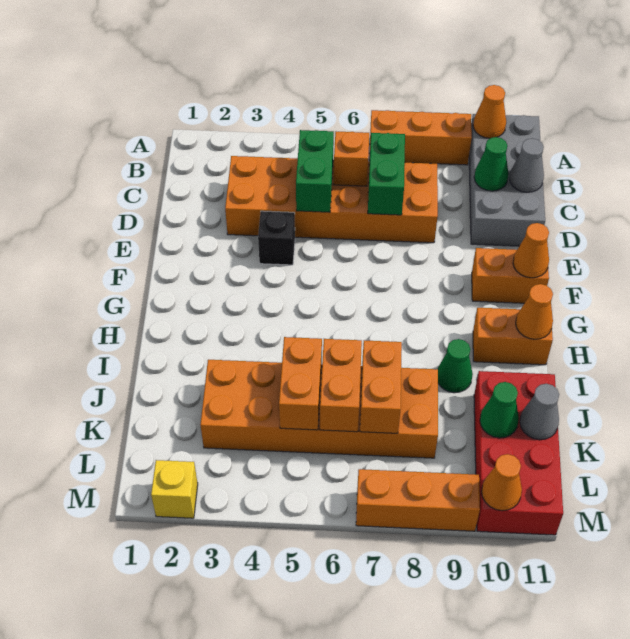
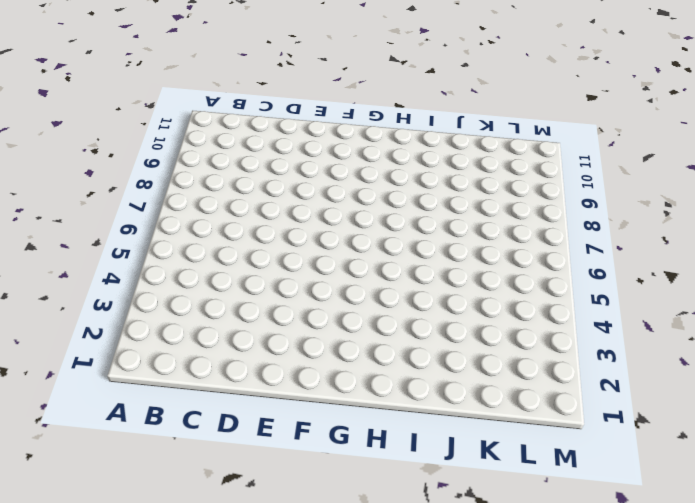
none -> orange 1x3 brick [369,110,472,165]
none -> grey 2x4 brick [469,114,545,246]
none -> orange 2x6 brick [225,156,438,243]

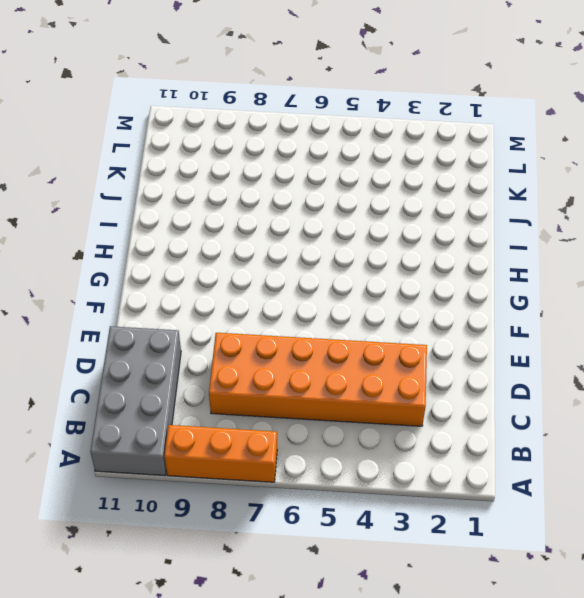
none -> black 1x1 brick [258,211,295,265]
none -> orange 1x2 brick [472,248,549,303]
none -> orange 1x2 brick [473,308,553,365]

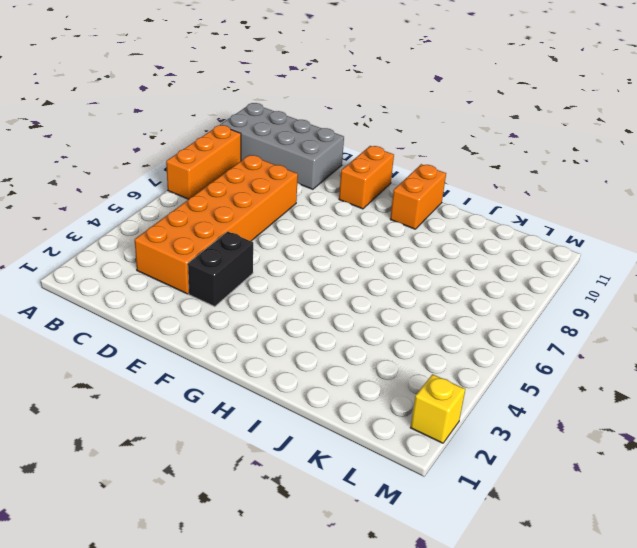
black 1x2 brick [188,231,253,307] -> black 1x1 brick [258,211,295,265]
none -> green 1x1 cone [438,339,473,393]
none -> orange 2x6 brick [200,360,438,458]
none -> red 2x4 brick [474,371,563,535]

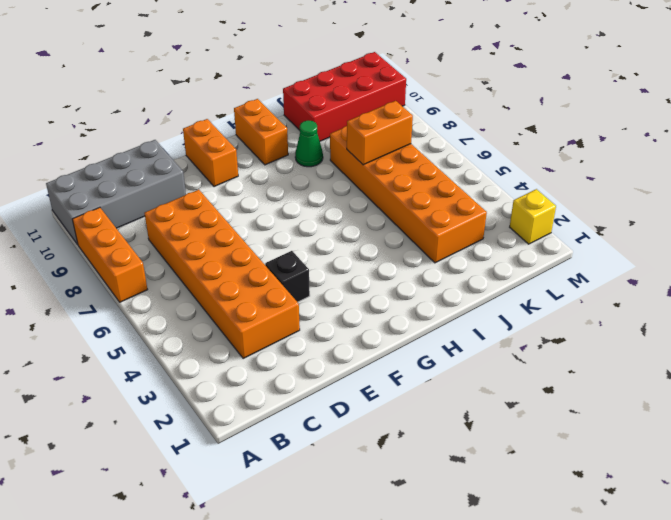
none -> orange 1x3 brick [356,469,480,531]
none -> orange 1x1 cone [473,85,506,138]
none -> green 1x2 brick [296,130,334,212]

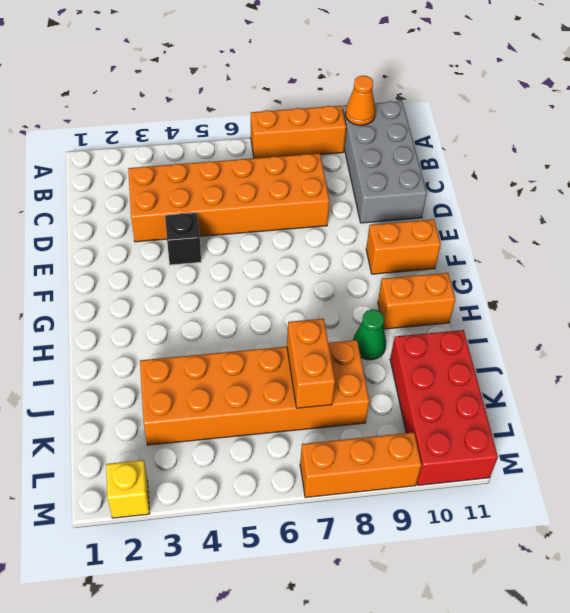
none -> green 1x2 brick [296,130,334,212]
none -> orange 1x1 brick [334,132,369,186]
none -> green 1x2 brick [368,133,405,215]

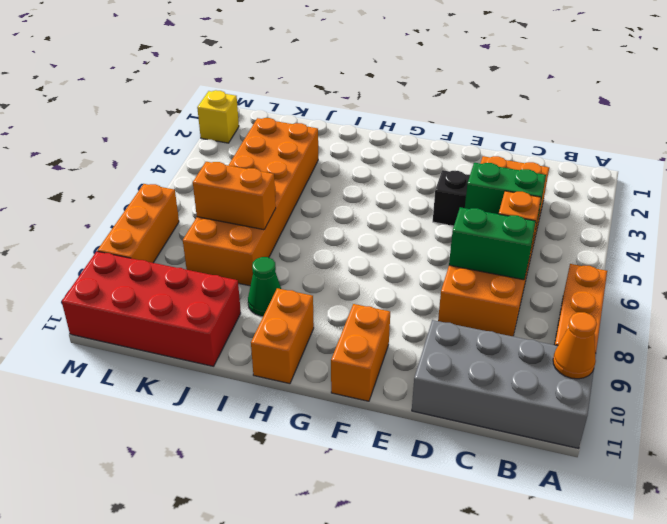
none -> green 1x1 cone [474,137,509,191]
none -> grey 1x1 cone [510,138,544,192]
none -> orange 1x1 cone [513,223,549,278]

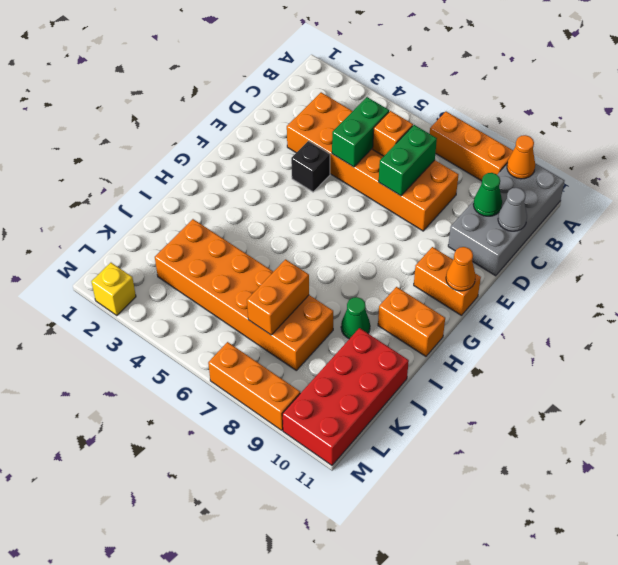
none -> orange 1x1 cone [516,284,553,339]
none -> orange 1x2 brick [279,337,322,430]
none -> orange 1x2 brick [320,339,362,432]

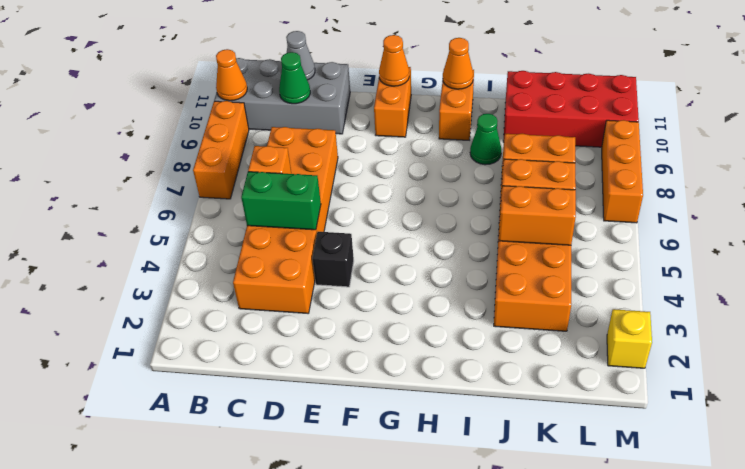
none -> green 1x2 brick [368,133,405,215]
none -> green 1x1 cone [480,382,519,438]
none -> grey 1x1 cone [520,384,559,440]

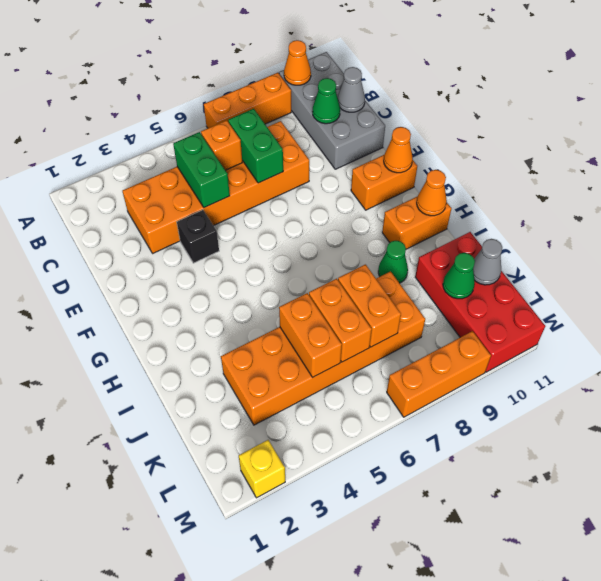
none -> orange 1x1 cone [482,454,522,511]

